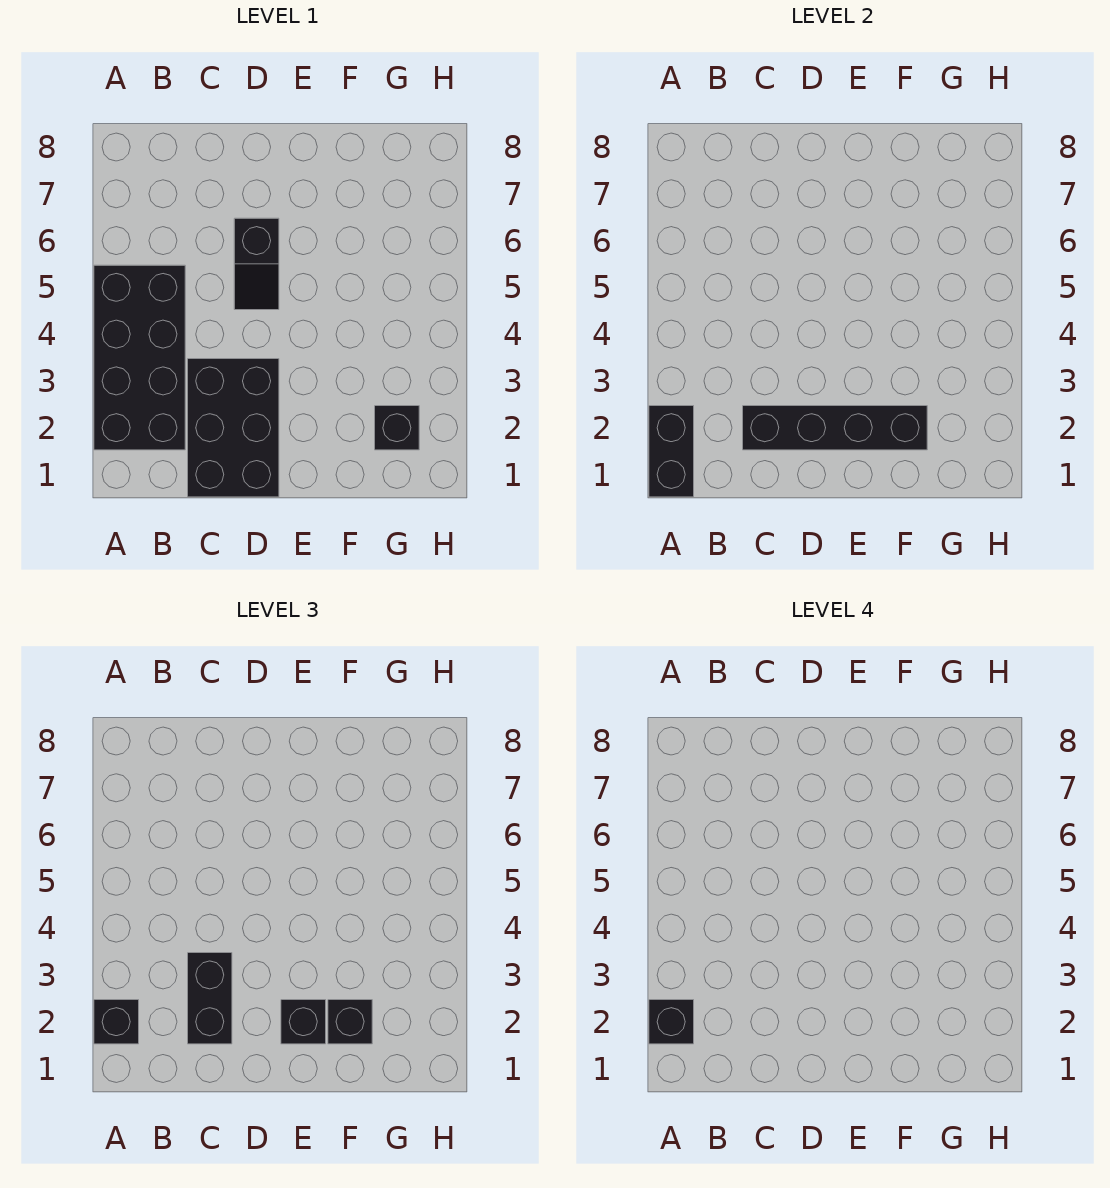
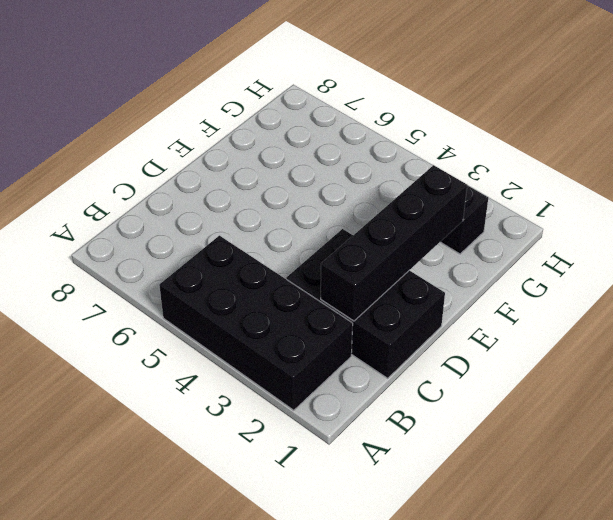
none -> black 1x2 slope [234,218,279,310]
none -> black 1x2 brick [649,406,694,497]

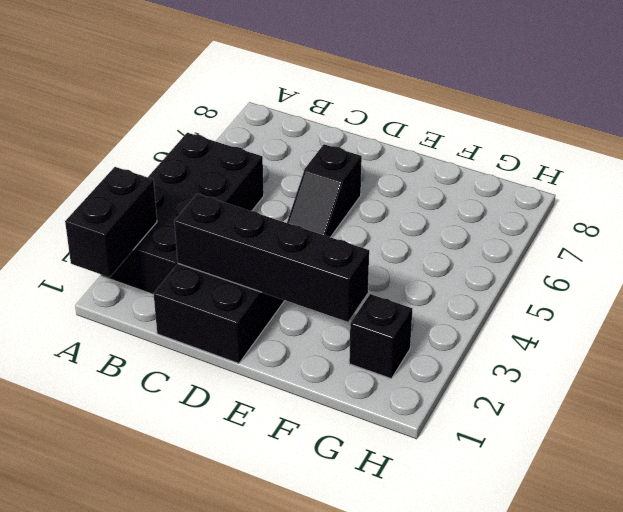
none -> black 1x1 brick [94,1000,139,1044]
none -> black 1x2 brick [188,953,232,1044]

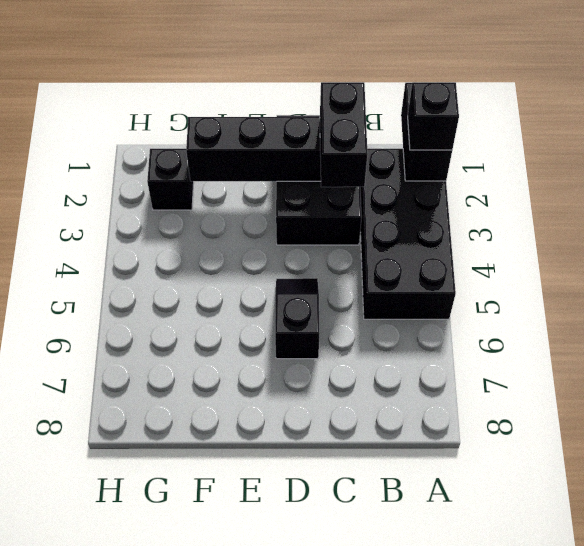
none -> black 1x1 brick [281,1000,326,1044]
none -> black 1x1 brick [328,1000,372,1044]

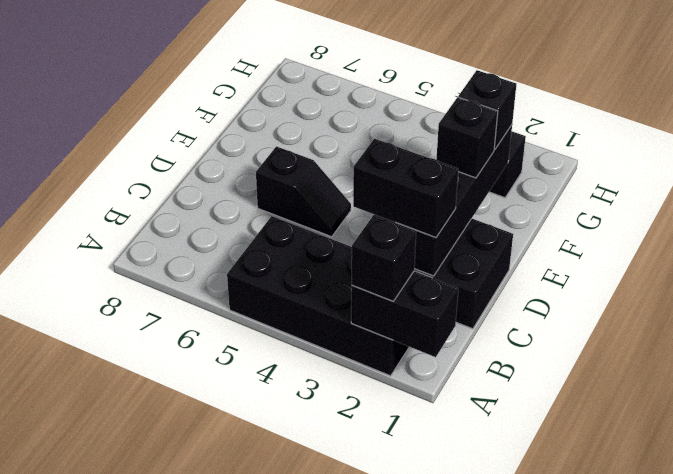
none -> black 1x1 brick [649,1000,694,1044]

